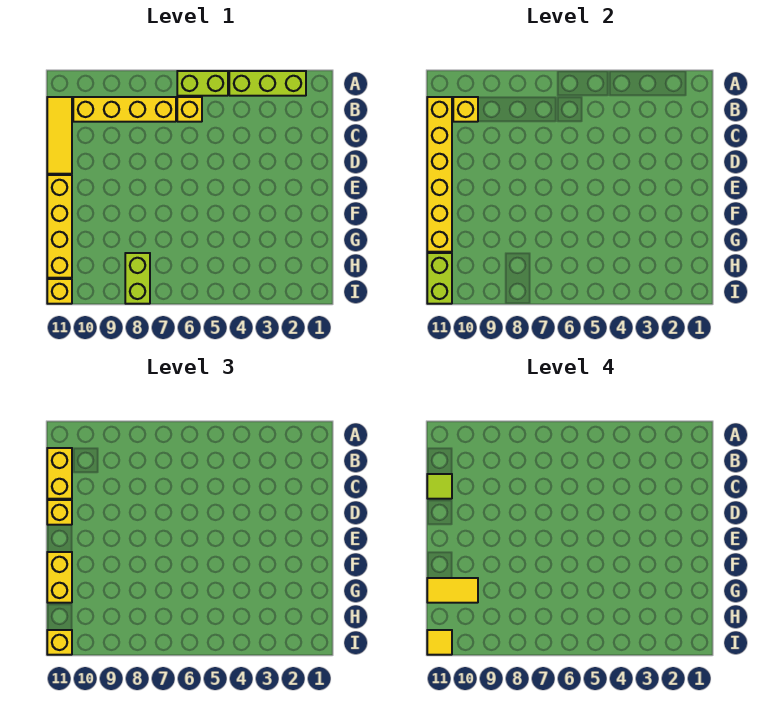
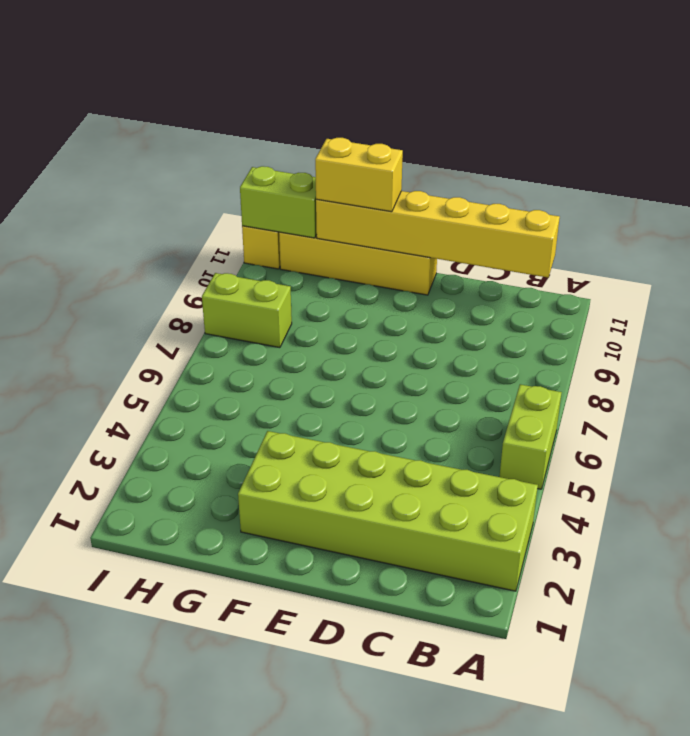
lime 2x6 brick [238,431,538,591] -> lime 1x3 brick [229,71,306,96]
none -> yellow 1x1 brick [177,97,202,122]
none -> yellow 1x4 brick [73,97,176,122]
none -> yellow 1x3 tile [47,97,72,174]

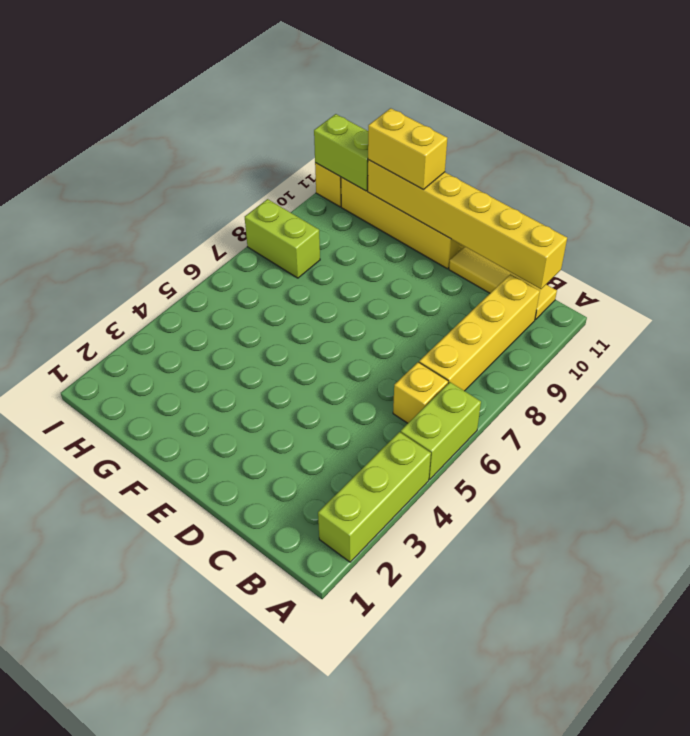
none -> yellow 1x1 brick [453,97,478,122]
none -> yellow 1x2 brick [47,448,72,499]
none -> yellow 1x1 brick [47,500,72,525]

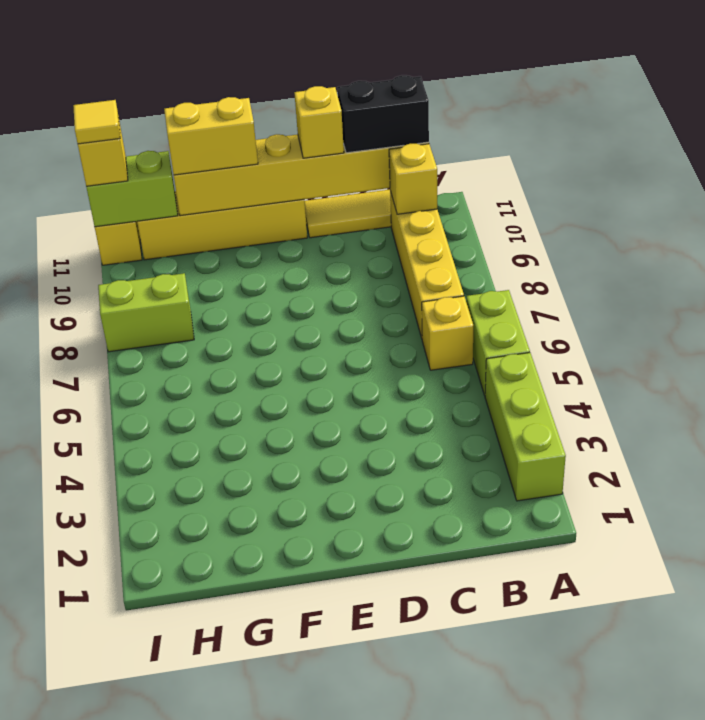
black 1x2 brick [337,75,429,153] -> yellow 1x2 brick [47,448,72,499]
none -> lime 1x1 tile [427,474,452,499]
none -> yellow 1x2 tile [427,578,478,603]

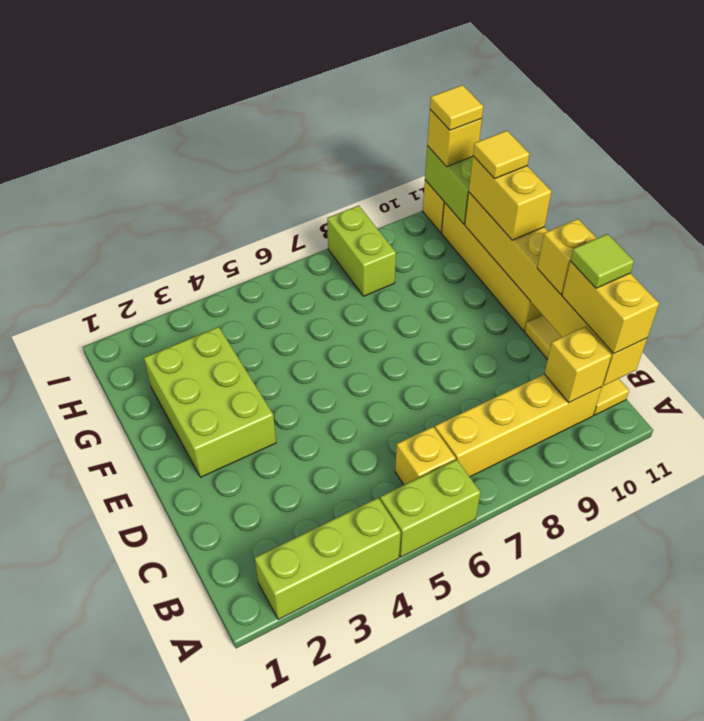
lime 2x3 brick [144,327,276,477] -> none
yellow 1x1 tile [473,131,529,178] -> yellow 1x2 tile [427,578,478,603]

